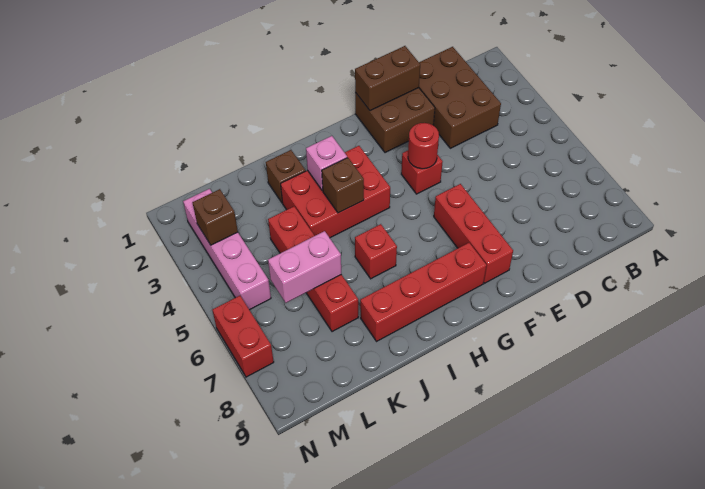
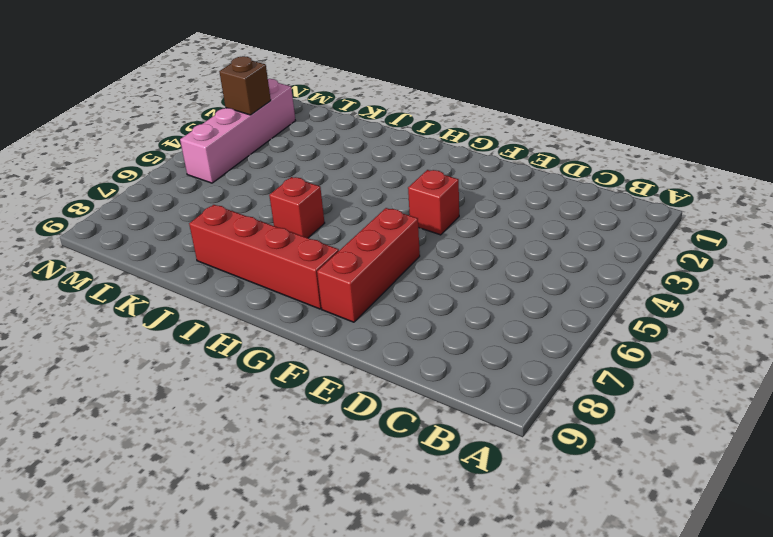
none -> brown 2x3 brick [419,47,501,148]
none -> brown 2x2 brick [355,88,435,153]
none -> red 2x3 brick [281,146,390,238]

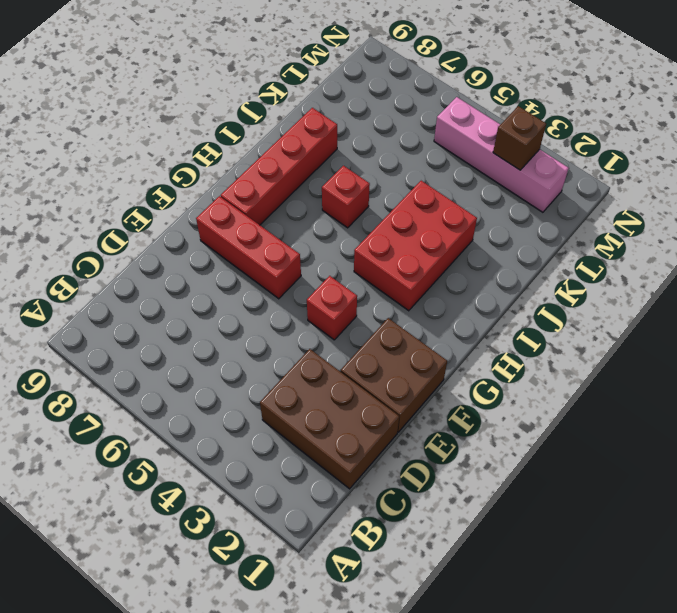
none -> brown 1x1 brick [266,150,306,203]
none -> red 1x4 brick [268,206,358,332]
none -> red 1x2 brick [213,296,274,377]

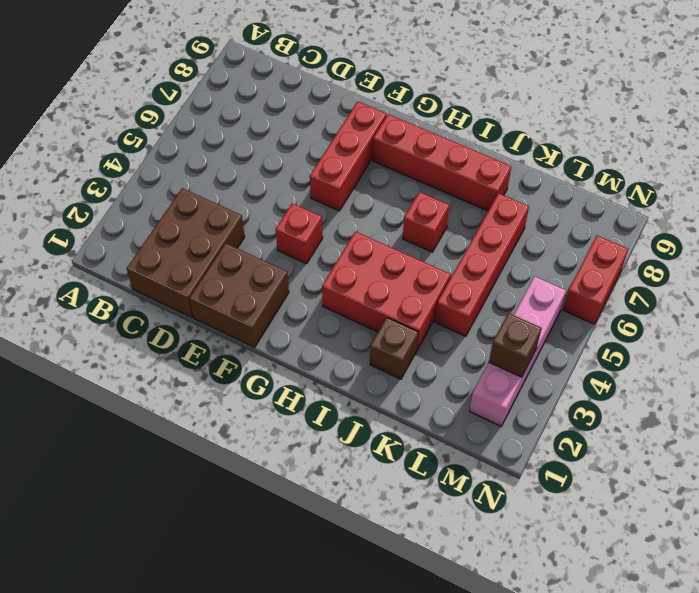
none -> brown 1x2 brick [355,46,420,111]
none -> red 1x1 round brick [408,123,439,169]
none -> pink 1x1 brick [306,136,347,191]

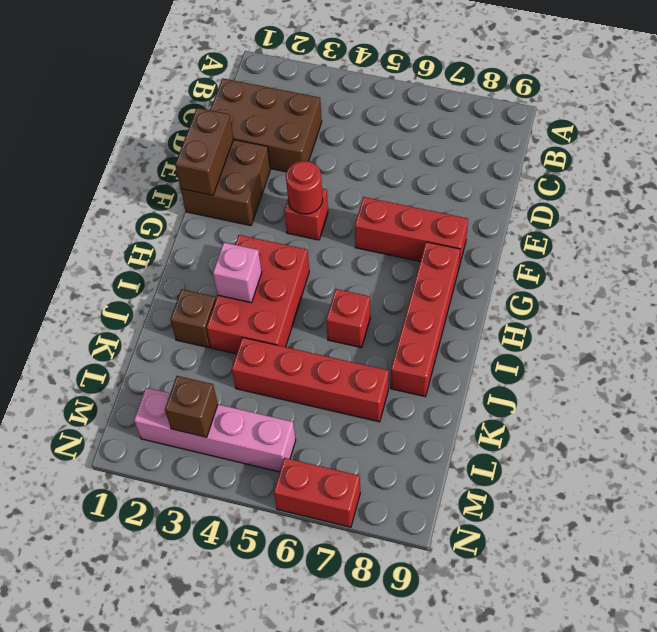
none -> brown 1x1 brick [322,158,364,213]
none -> pink 1x2 brick [268,231,341,303]

